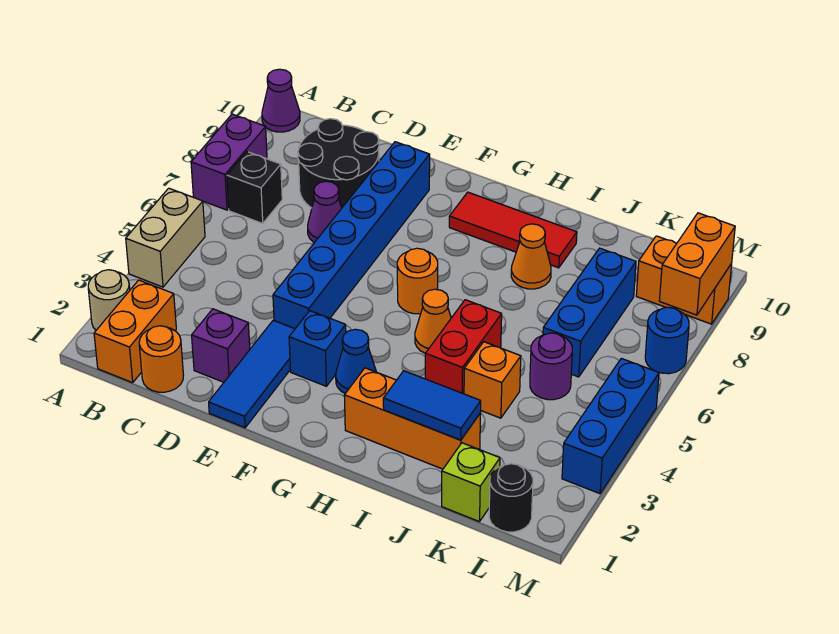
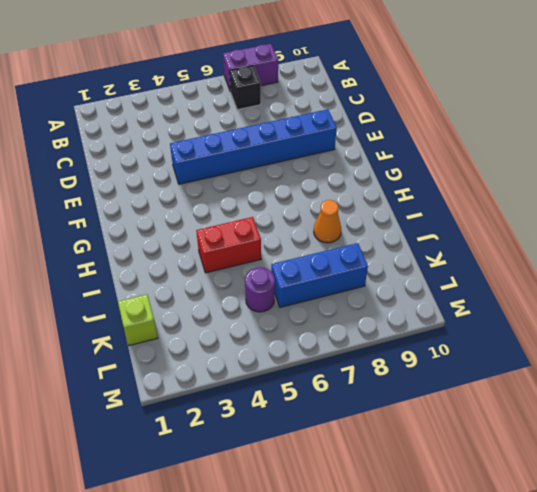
none -> tan 1x1 round brick [88,270,130,330]
none -> tan 1x2 brick [126,188,205,287]
none -> purple 1x1 cone [262,69,300,132]
none -> orange 1x2 brick [94,280,176,383]

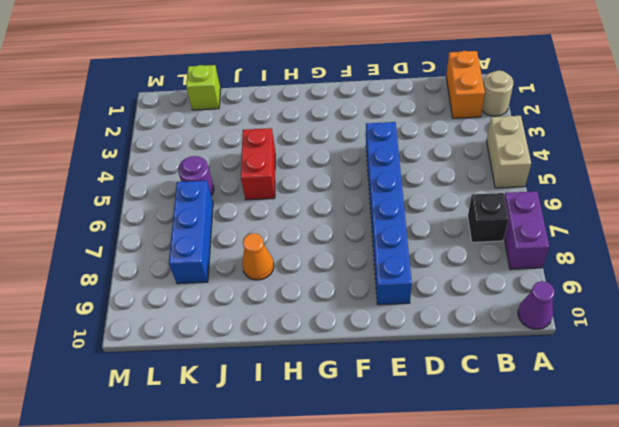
none -> orange 1x1 round brick [139,326,183,392]
none -> black 2x2 round brick [298,119,379,208]
none -> purple 1x1 brick [192,309,250,382]
none -> purple 1x1 cone [308,181,342,242]

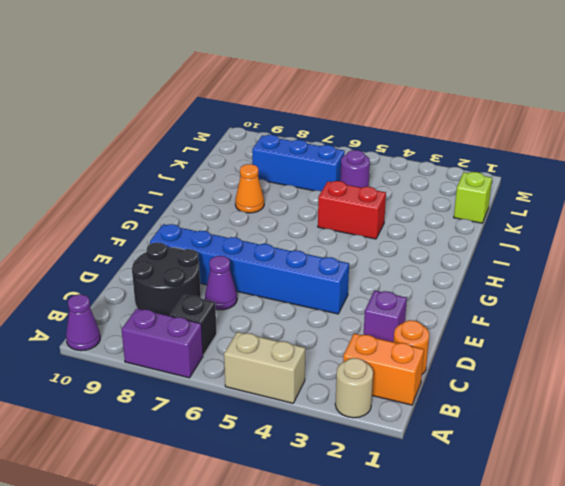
none -> blue 1x3 tile [209,320,295,428]
none -> blue 1x1 brick [289,311,346,386]
none -> blue 1x1 cone [336,329,376,393]
none -> orange 1x1 round brick [397,248,438,314]

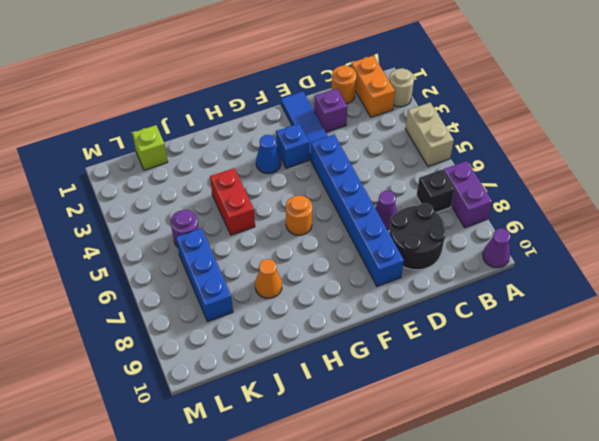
none -> red 1x3 tile [449,192,577,268]
none -> orange 1x3 brick [344,368,481,469]
none -> orange 1x1 cone [415,289,451,353]
none -> orange 1x1 brick [464,342,521,418]

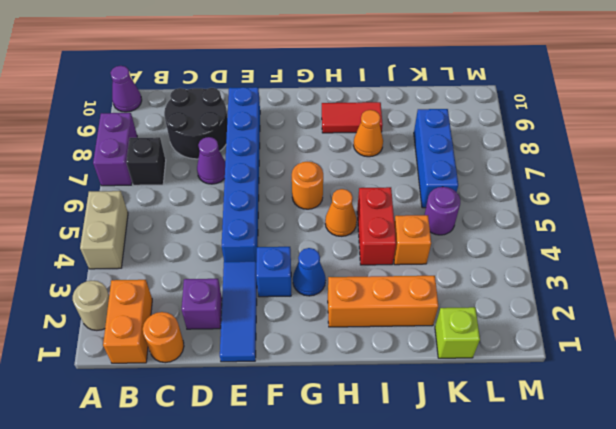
red 1x2 tile [322,102,383,133] -> red 1x3 tile [449,192,577,268]
none -> black 1x1 round brick [489,464,533,532]
none -> orange 1x2 brick [636,236,732,324]
none -> blue 1x3 brick [562,358,659,494]
none -> blue 1x1 round brick [645,307,689,374]

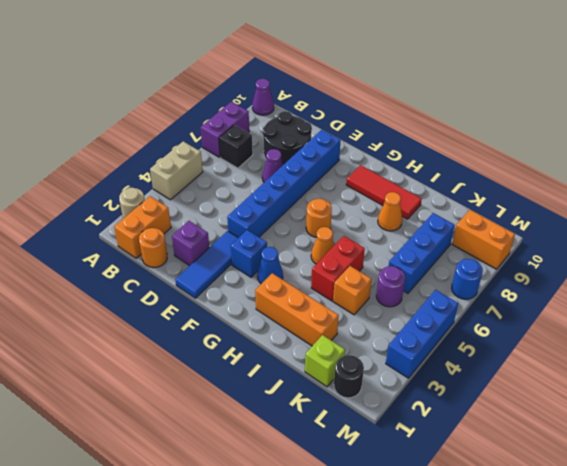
none -> blue 1x2 tile [383,371,481,440]
none -> orange 1x2 brick [659,213,735,315]

